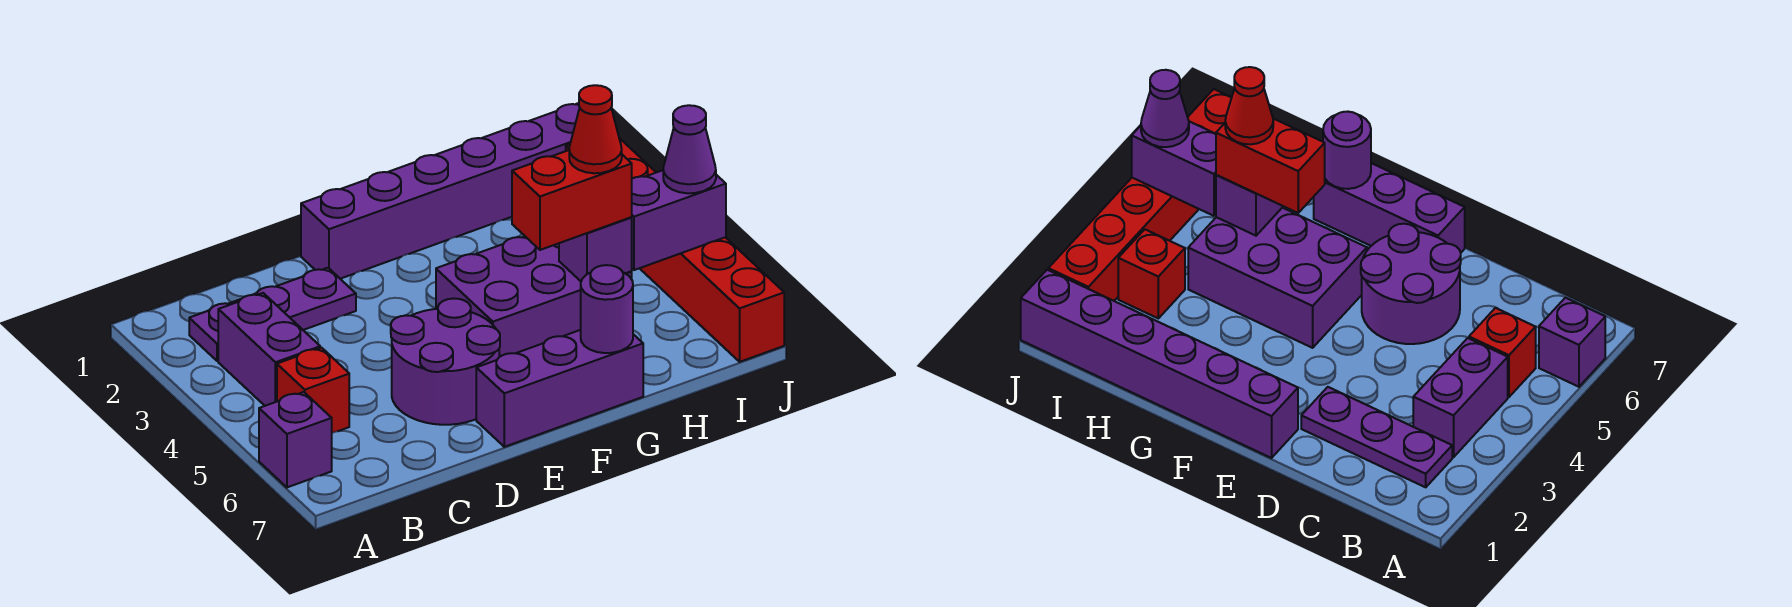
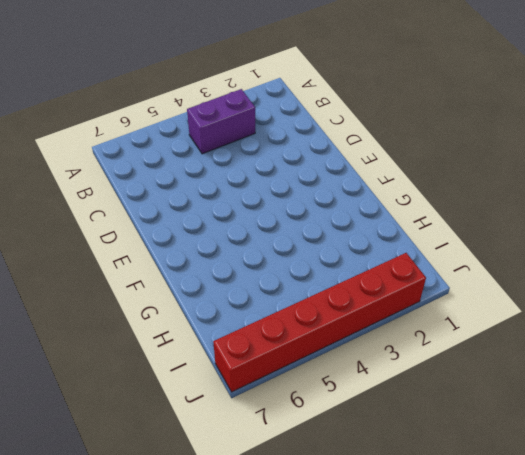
none -> purple 1x1 brick [259,392,332,487]
none -> purple 1x3 plate [189,268,356,361]
none -> red 1x1 brick [277,348,349,433]

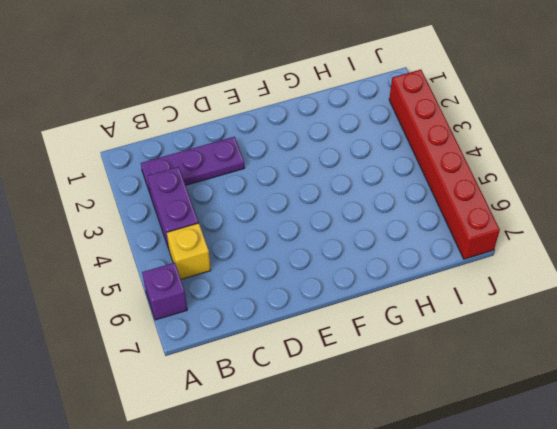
yellow 1x1 brick [167,223,211,279] -> red 1x1 brick [277,348,349,433]
none -> purple 2x2 round brick [391,298,500,425]
none -> purple 1x6 brick [301,103,580,279]
none -> purple 1x3 brick [476,330,643,447]

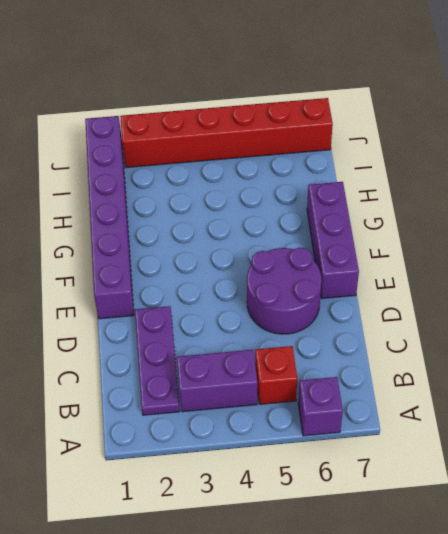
none -> purple 2x3 brick [436,236,632,357]
none -> red 1x1 brick [1118,229,1185,318]
none -> purple 1x1 round brick [581,265,633,353]

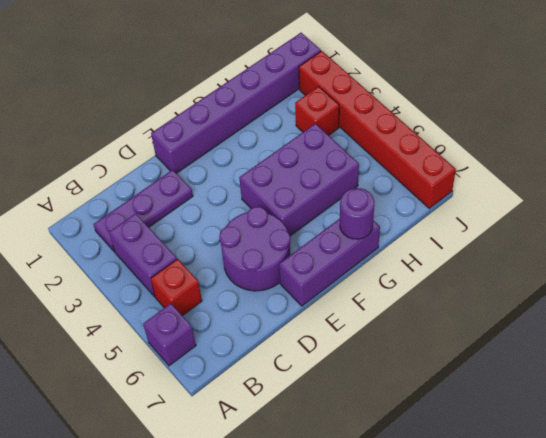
none -> purple 1x1 brick [559,217,632,281]
none -> purple 1x2 brick [631,170,726,270]
none -> red 1x2 brick [512,150,632,250]

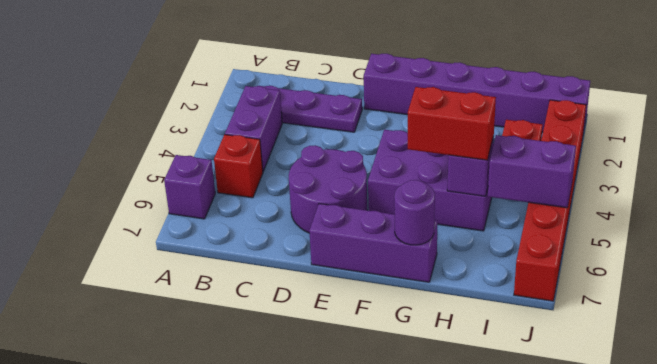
none -> purple 1x1 cone [663,105,716,193]
none -> red 1x1 cone [569,85,622,173]

